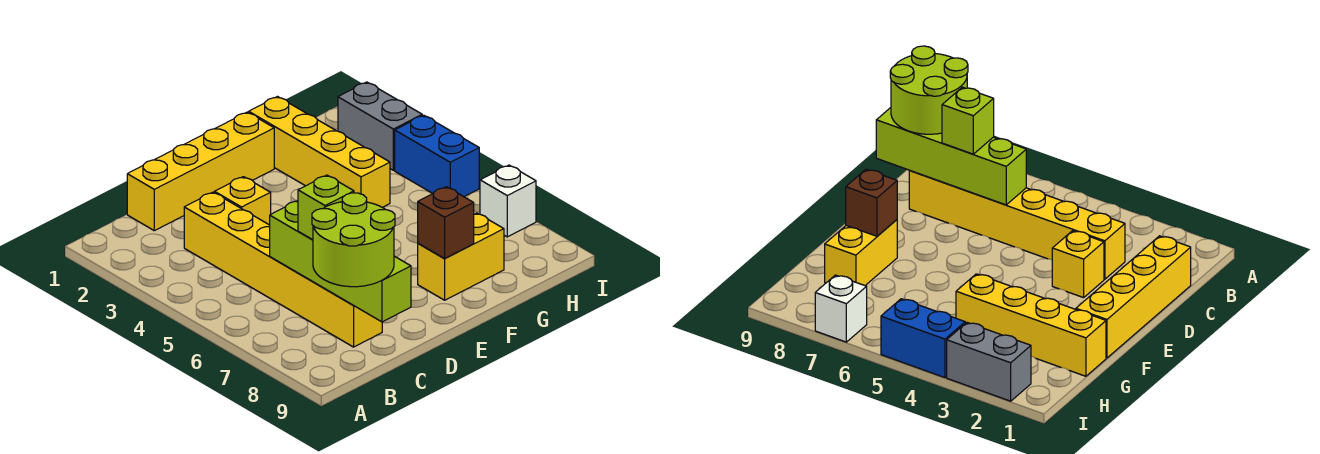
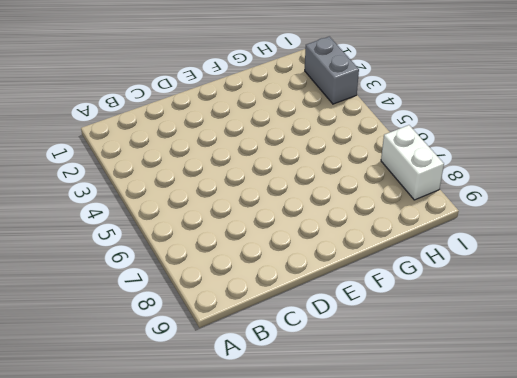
white 1x2 brick [381,125,444,200] -> white 1x1 brick [480,165,536,237]
none -> yellow 1x4 brick [127,112,274,231]
none -> yellow 1x6 brick [184,192,382,347]
none -> yellow 1x1 brick [215,177,271,225]

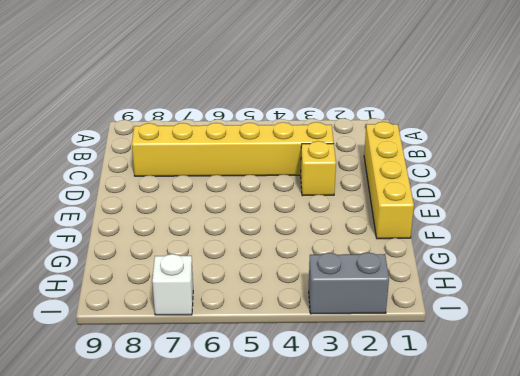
none -> yellow 1x2 brick [418,213,504,300]
none -> yellow 1x4 brick [249,97,390,207]
none -> blue 1x2 brick [395,115,479,197]

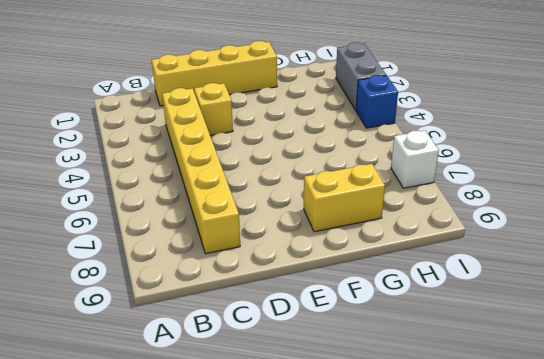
blue 1x1 brick [356,75,398,128] -> blue 1x2 brick [395,115,479,197]
none -> yellow 1x4 brick [249,97,390,207]
none -> lime 1x4 brick [270,201,411,322]
none -> brown 1x1 brick [418,187,474,258]

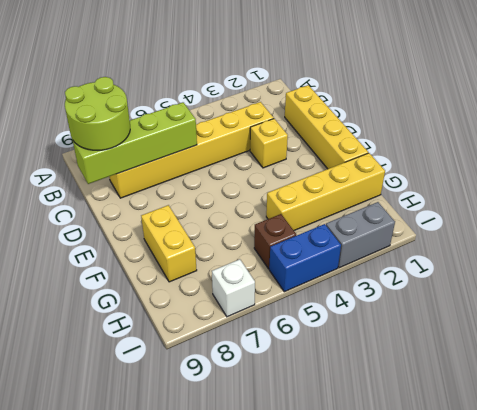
brown 1x1 brick [254,214,296,269] -> brown 1x1 brick moved to [418,187,474,258]
none -> lime 1x1 brick [298,175,354,240]

